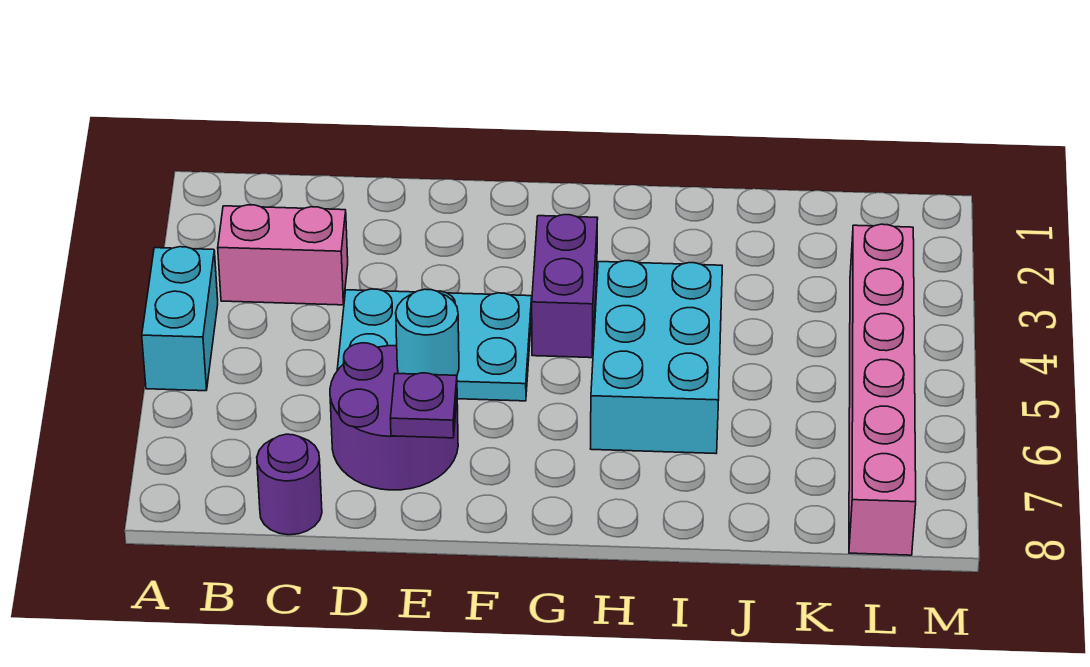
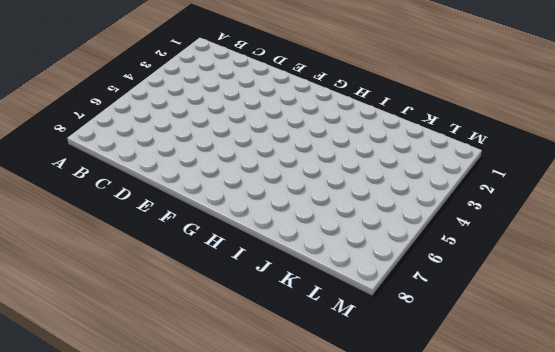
none -> cyan 1x2 brick [142,247,218,391]
none -> pink 1x2 brick [218,205,348,305]

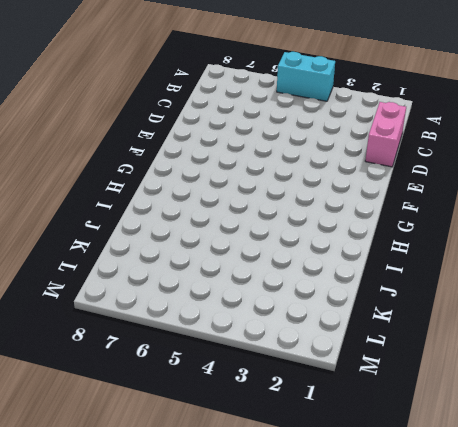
pink 1x2 brick [365,102,406,167] -> pink 1x2 brick moved to [218,205,348,305]
none -> purple 1x1 round brick [257,434,322,535]
none -> cyan 2x3 plate [337,289,532,401]

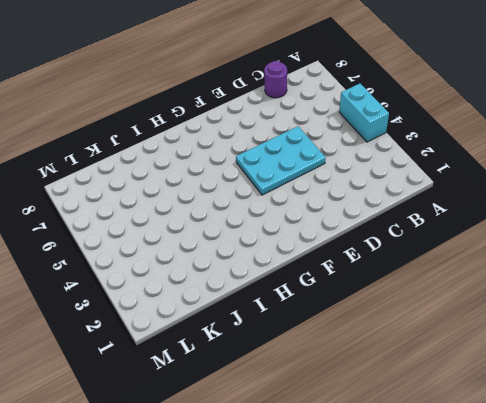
none -> pink 1x2 brick [218,205,348,305]
none -> purple 2x2 round brick [330,343,458,490]

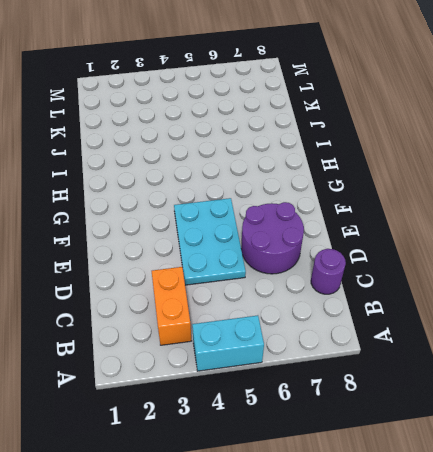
orange 1x2 brick [152,267,191,345] -> pink 1x2 brick [218,205,348,305]
none -> purple 1x2 brick [532,215,598,358]
none -> cyan 2x3 brick [591,261,722,454]

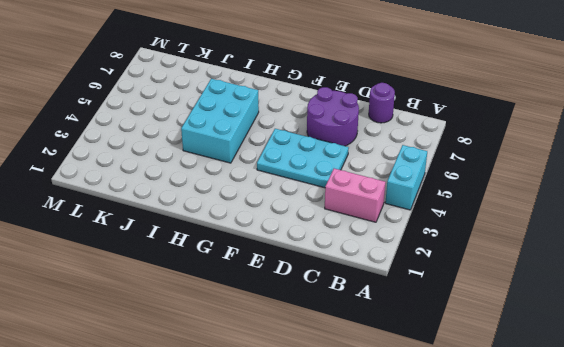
none -> purple 1x2 brick [532,215,598,358]
none -> pink 1x6 brick [849,224,916,555]

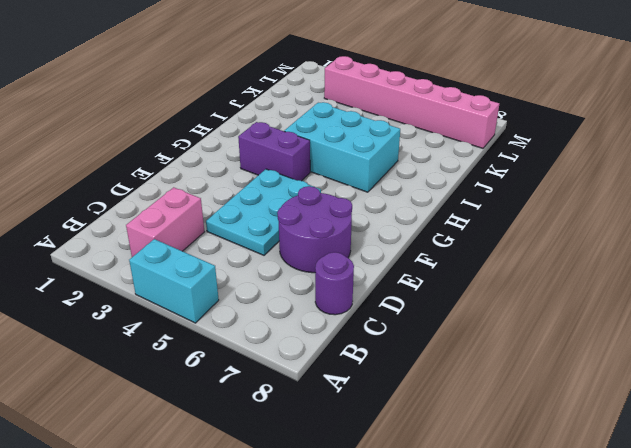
none -> cyan 1x1 round brick [396,289,459,375]
none -> purple 1x1 plate [390,373,457,438]

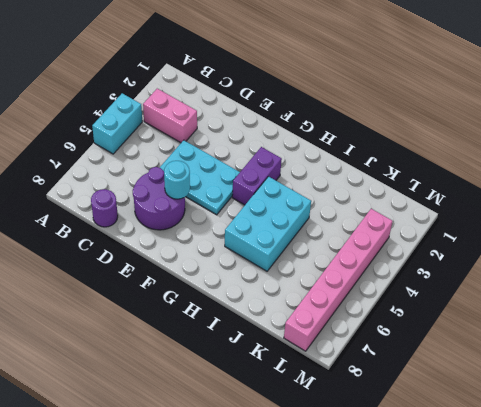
none -> purple 1x1 plate [390,373,457,438]

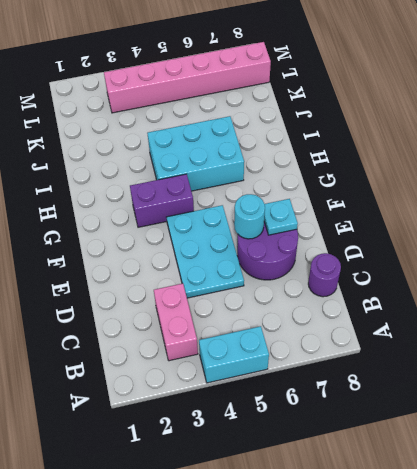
cyan 1x1 plate [264,199,298,235] -> purple 1x1 plate [390,373,457,438]

